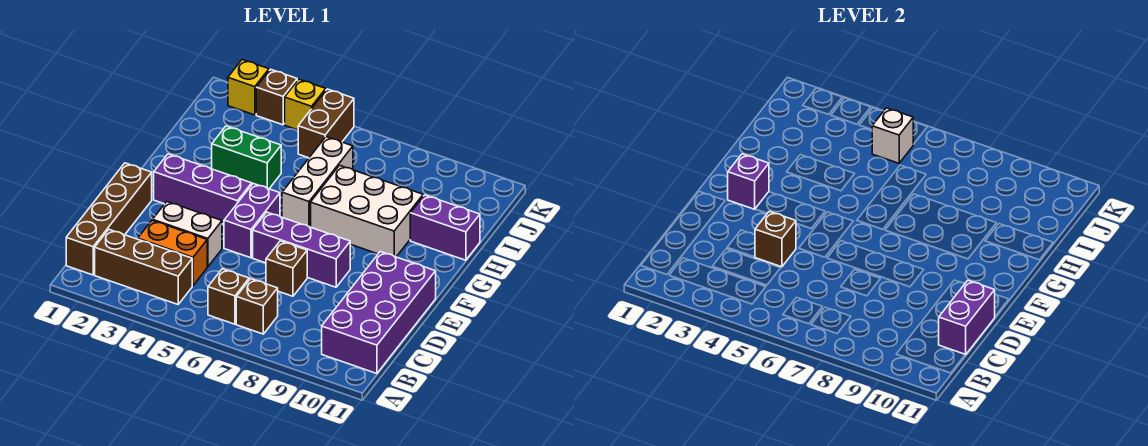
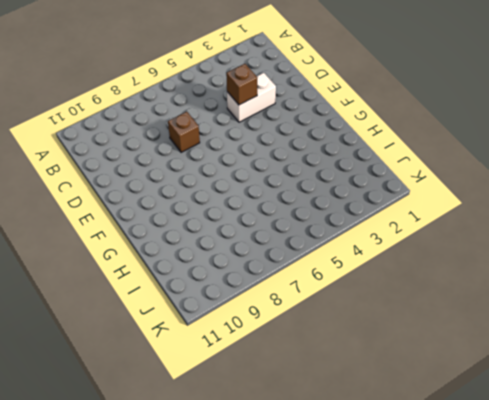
none -> brown 1x4 brick [66,163,152,275]
none -> brown 1x3 brick [95,230,192,304]
none -> brown 1x1 brick [208,269,249,324]

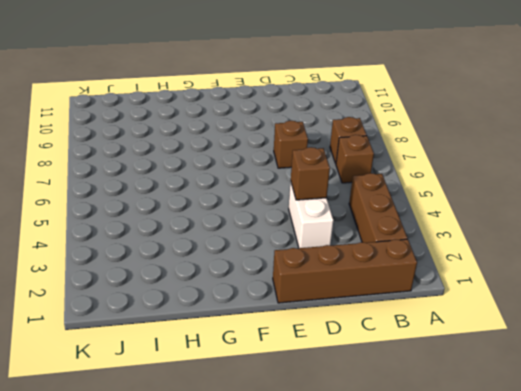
none -> purple 2x4 brick [322,252,436,374]
none -> orange 1x2 brick [138,220,207,286]
none -> purple 1x2 brick [224,183,280,258]

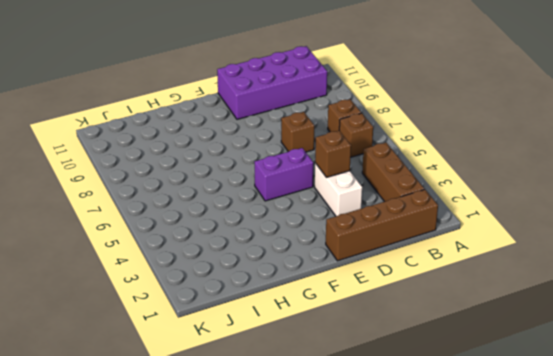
none -> orange 1x2 brick [138,220,207,286]
none -> purple 1x3 brick [253,212,350,287]
none -> purple 1x3 brick [154,154,252,224]

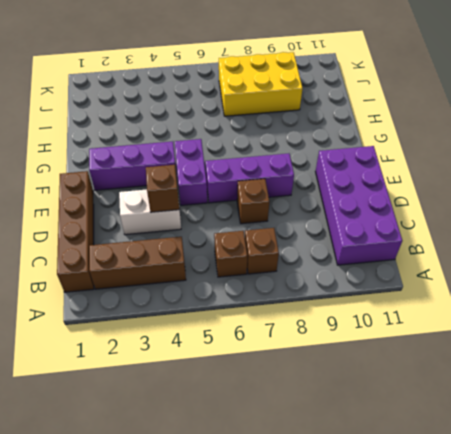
yellow 2x3 brick [219,52,302,116] -> none
none -> orange 1x2 brick [138,220,207,286]
none -> white 1x3 brick [282,137,353,227]
none -> white 2x3 brick [311,165,423,257]

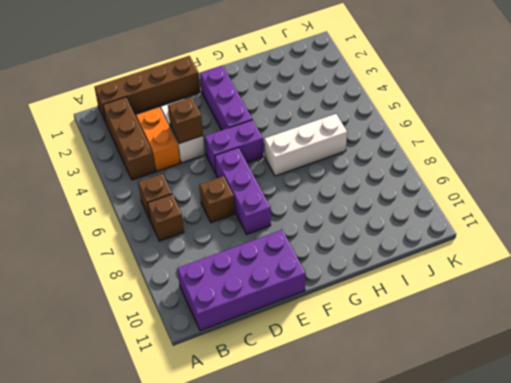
none -> white 2x3 brick [311,165,423,257]
none -> green 1x2 brick [212,126,281,189]
none -> purple 1x2 brick [410,195,480,260]

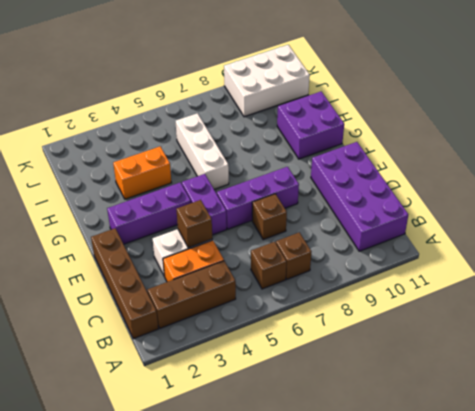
purple 2x2 brick [277,91,344,159] -> purple 1x2 brick [410,195,480,260]
orange 1x2 brick [113,147,171,199] -> green 1x2 brick [212,126,281,189]
white 2x3 brick [224,45,310,117] -> white 2x3 brick moved to [311,165,423,257]
none -> brown 1x2 brick [298,89,354,158]
none -> yellow 1x1 brick [228,60,269,115]
none -> brown 1x1 brick [256,69,297,125]

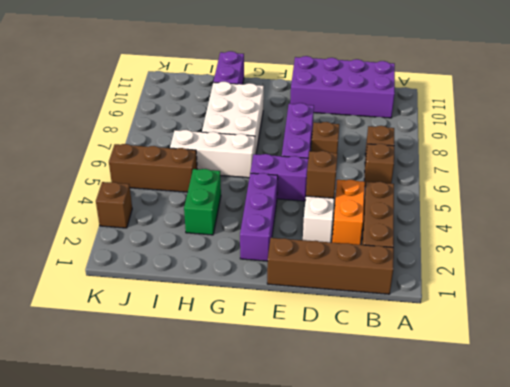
brown 1x3 brick [109,144,197,192] -> brown 1x2 brick [298,89,354,158]
none -> yellow 1x1 brick [228,60,269,115]
none -> yellow 1x1 brick [285,79,326,130]
none -> purple 1x2 brick [939,280,995,355]

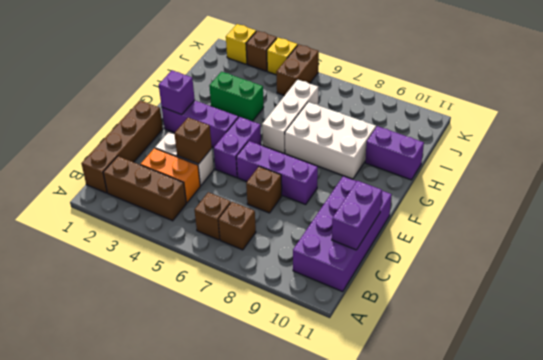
none -> white 1x1 brick [872,108,913,163]

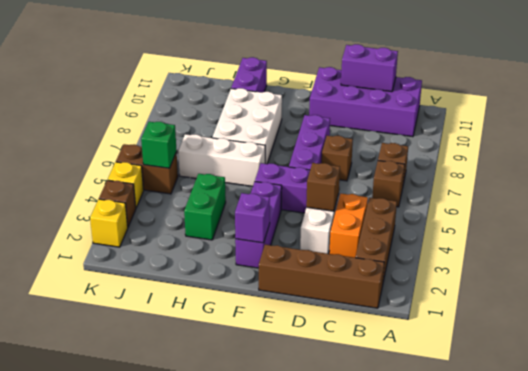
green 1x1 brick [141,122,177,168] -> white 1x1 brick [872,108,913,163]

